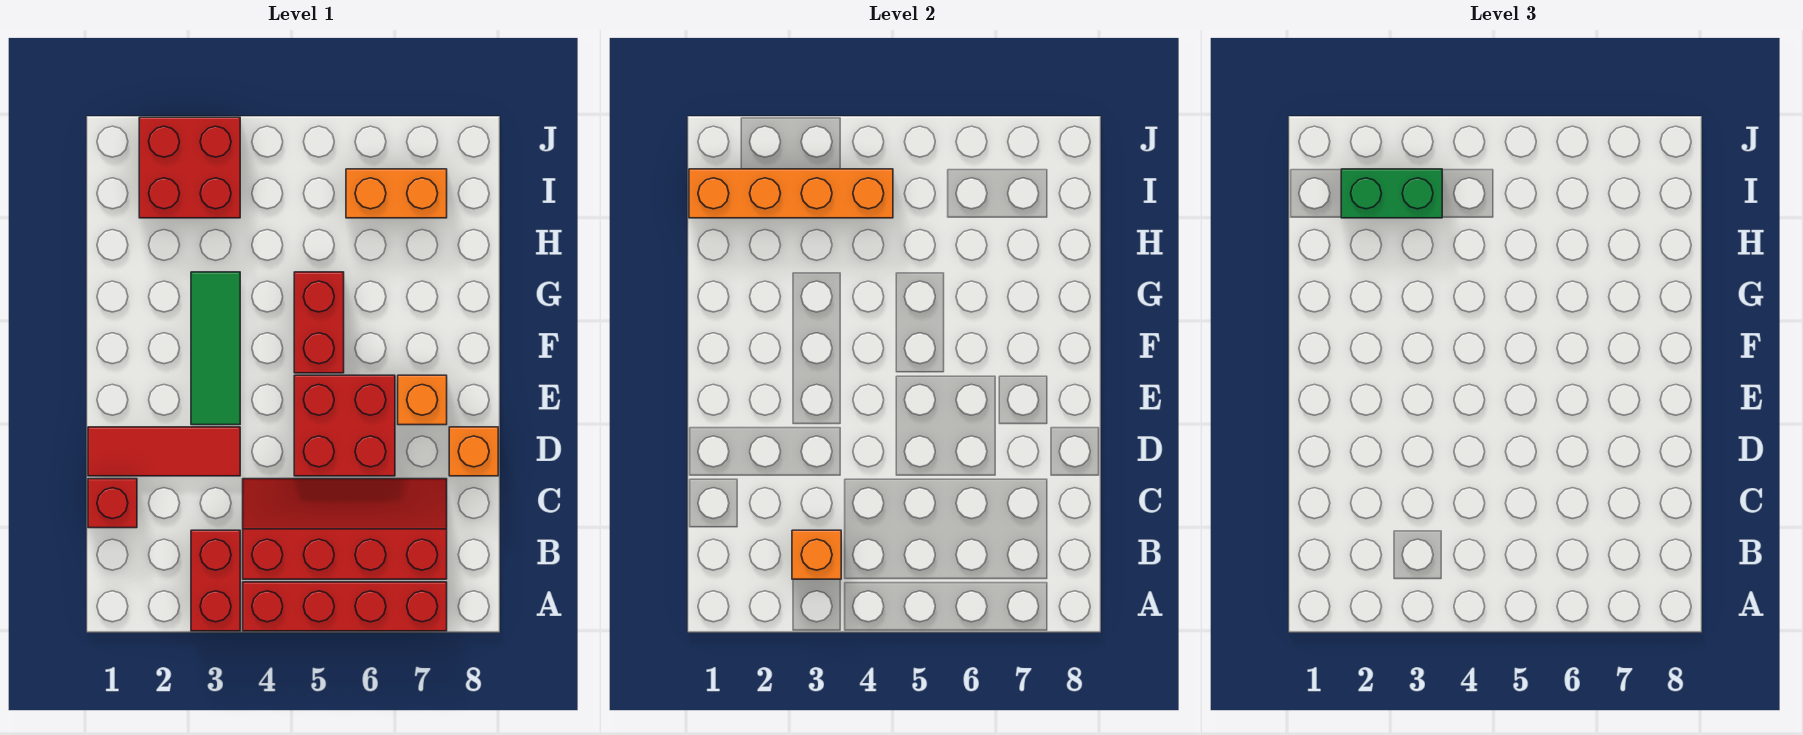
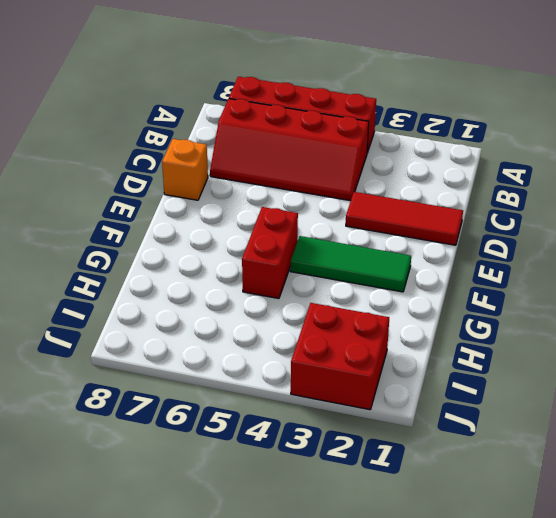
green 1x3 tile [290,236,411,292] -> green 1x3 tile turned to [191,272,240,425]
none -> red 1x2 brick [191,530,240,631]
none -> red 1x1 brick [88,479,137,528]
none -> red 2x2 brick [294,375,395,476]

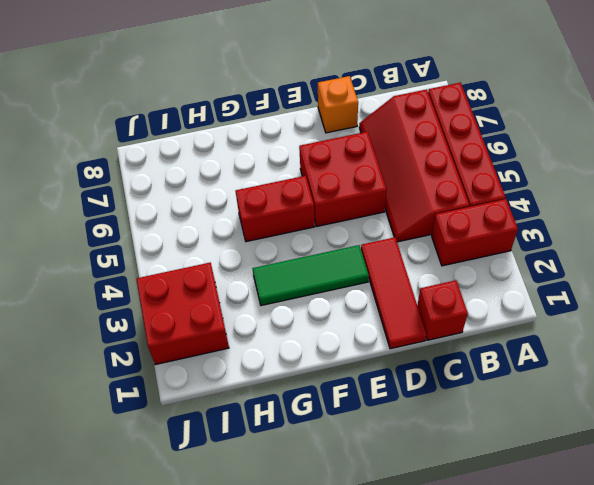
none -> orange 1x1 brick [398,375,447,425]
none -> orange 1x2 brick [346,169,447,218]
none -> orange 1x1 brick [792,530,841,579]

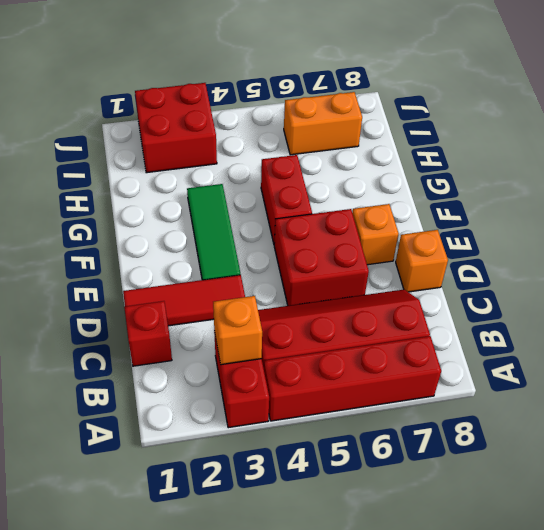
none -> orange 1x4 brick [689,169,893,218]
none -> green 1x2 brick [1341,169,1442,218]

